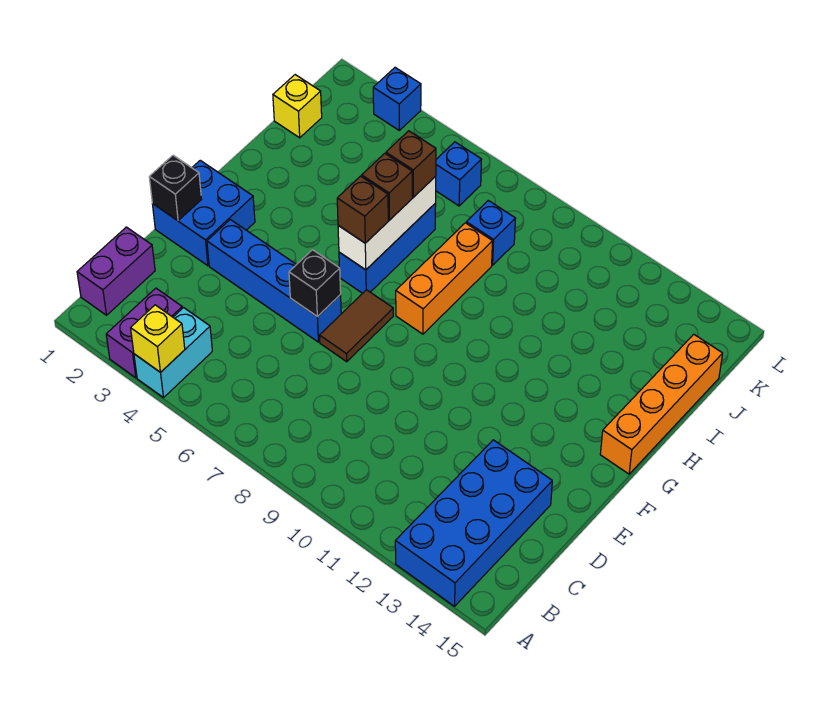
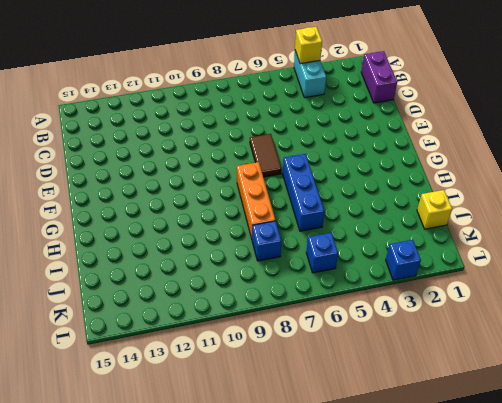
none -> purple 1x2 brick [106,288,182,378]
none -> blue 2x4 brick [395,440,552,606]
none -> blue 2x2 brick [153,160,255,266]

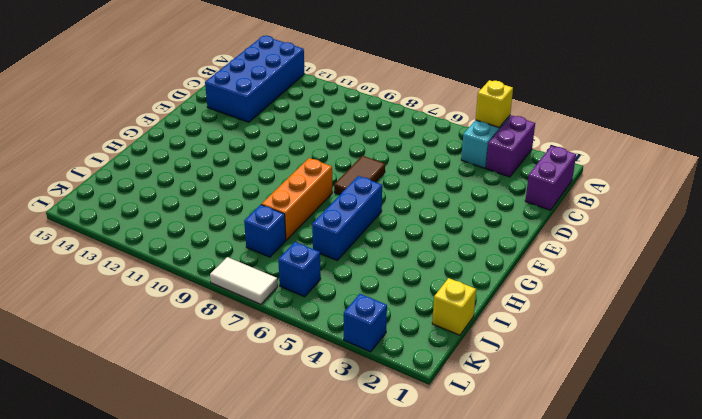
white 1x2 tile [210,257,278,304] -> none
none -> blue 2x2 brick [153,160,255,266]
none -> blue 1x4 brick [207,220,341,342]
none -> orange 1x4 brick [600,334,723,474]

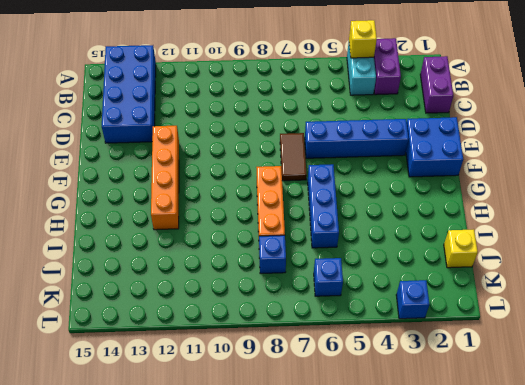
orange 1x4 brick [151,126,179,230] -> orange 1x4 brick moved to [600,334,723,474]
none -> black 1x1 brick [149,155,202,221]
none -> black 1x1 brick [289,250,341,317]
none -> white 1x3 brick [338,176,436,270]

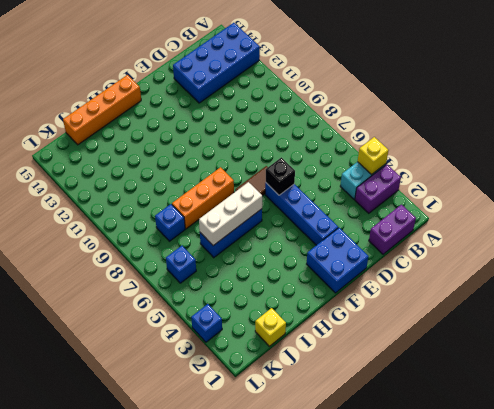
none -> black 1x1 brick [149,155,202,221]
none -> brown 1x1 brick [337,176,388,243]
none -> brown 1x1 brick [362,153,412,220]

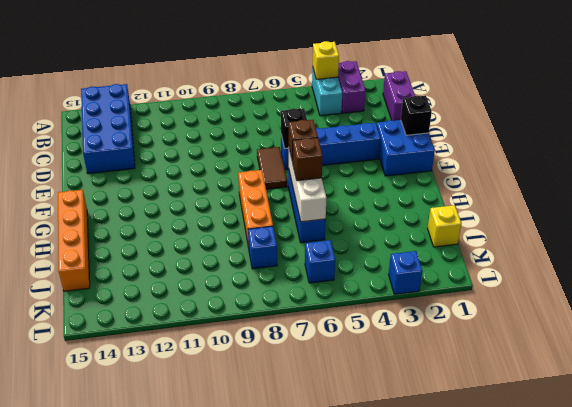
none -> brown 1x1 brick [386,131,436,197]

